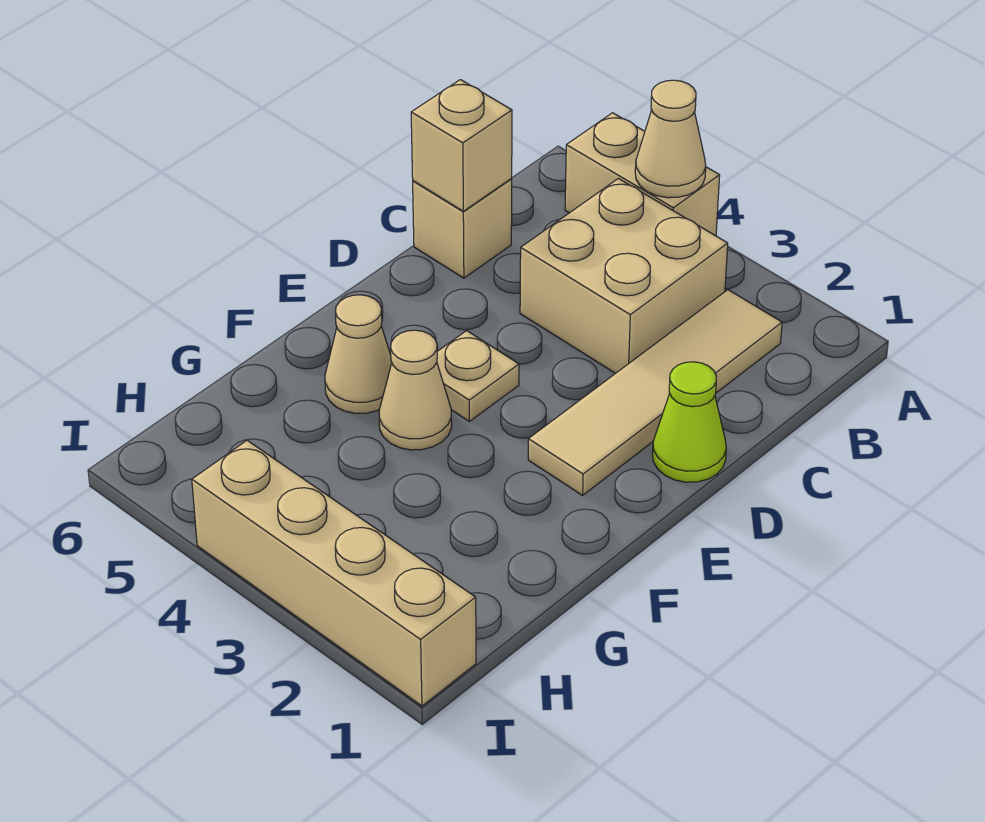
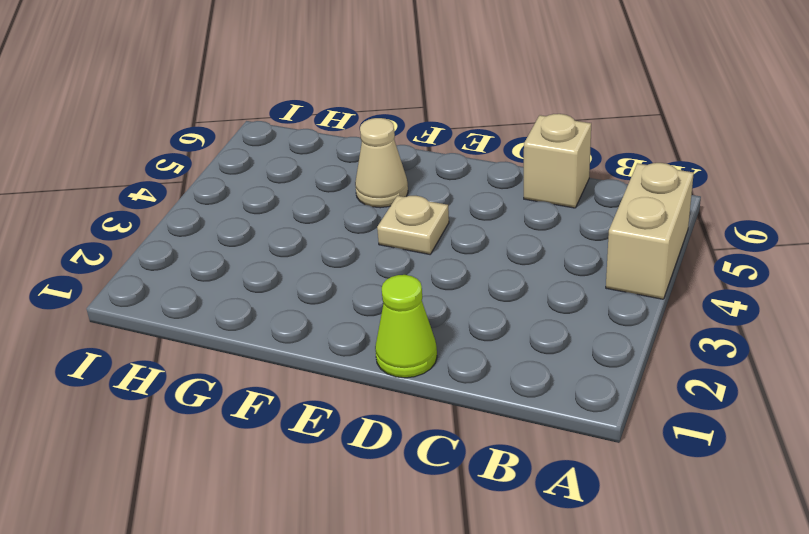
none -> tan 1x4 tile [528,290,782,495]
none -> tan 2x2 brick [520,179,728,373]

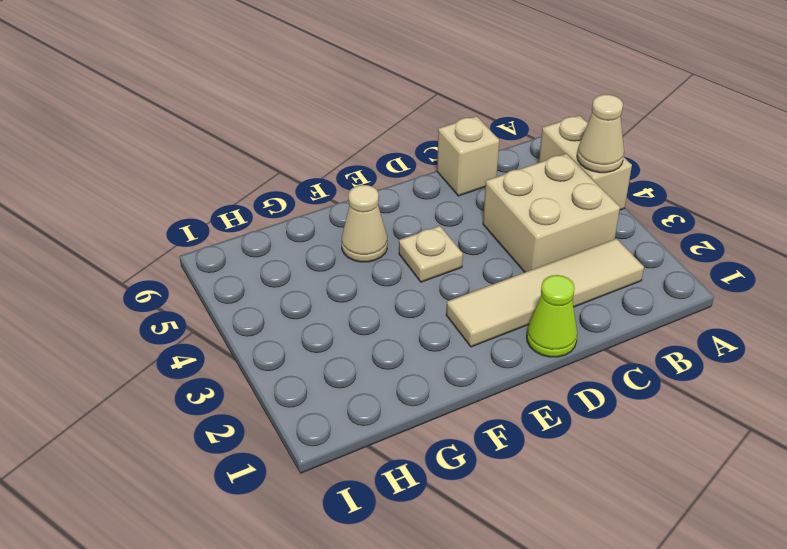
none -> tan 1x1 cone [379,330,452,450]
none -> tan 1x4 brick [192,441,476,706]

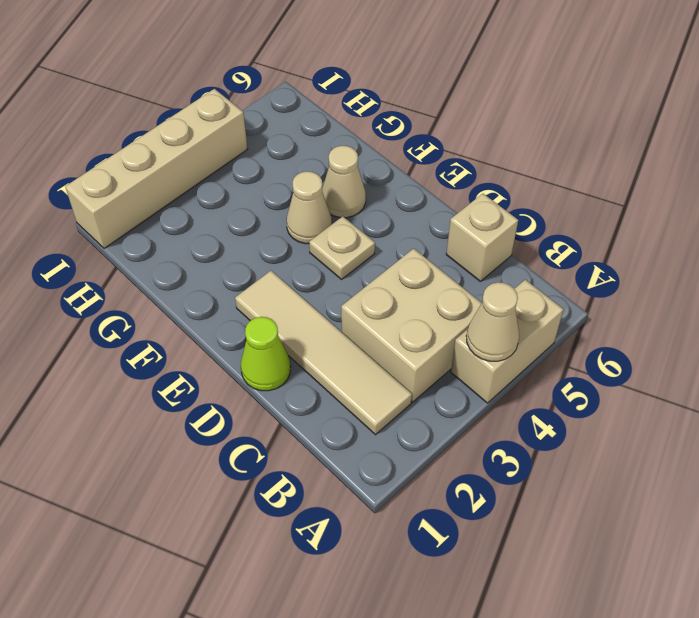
none -> tan 1x1 brick [411,80,512,211]

